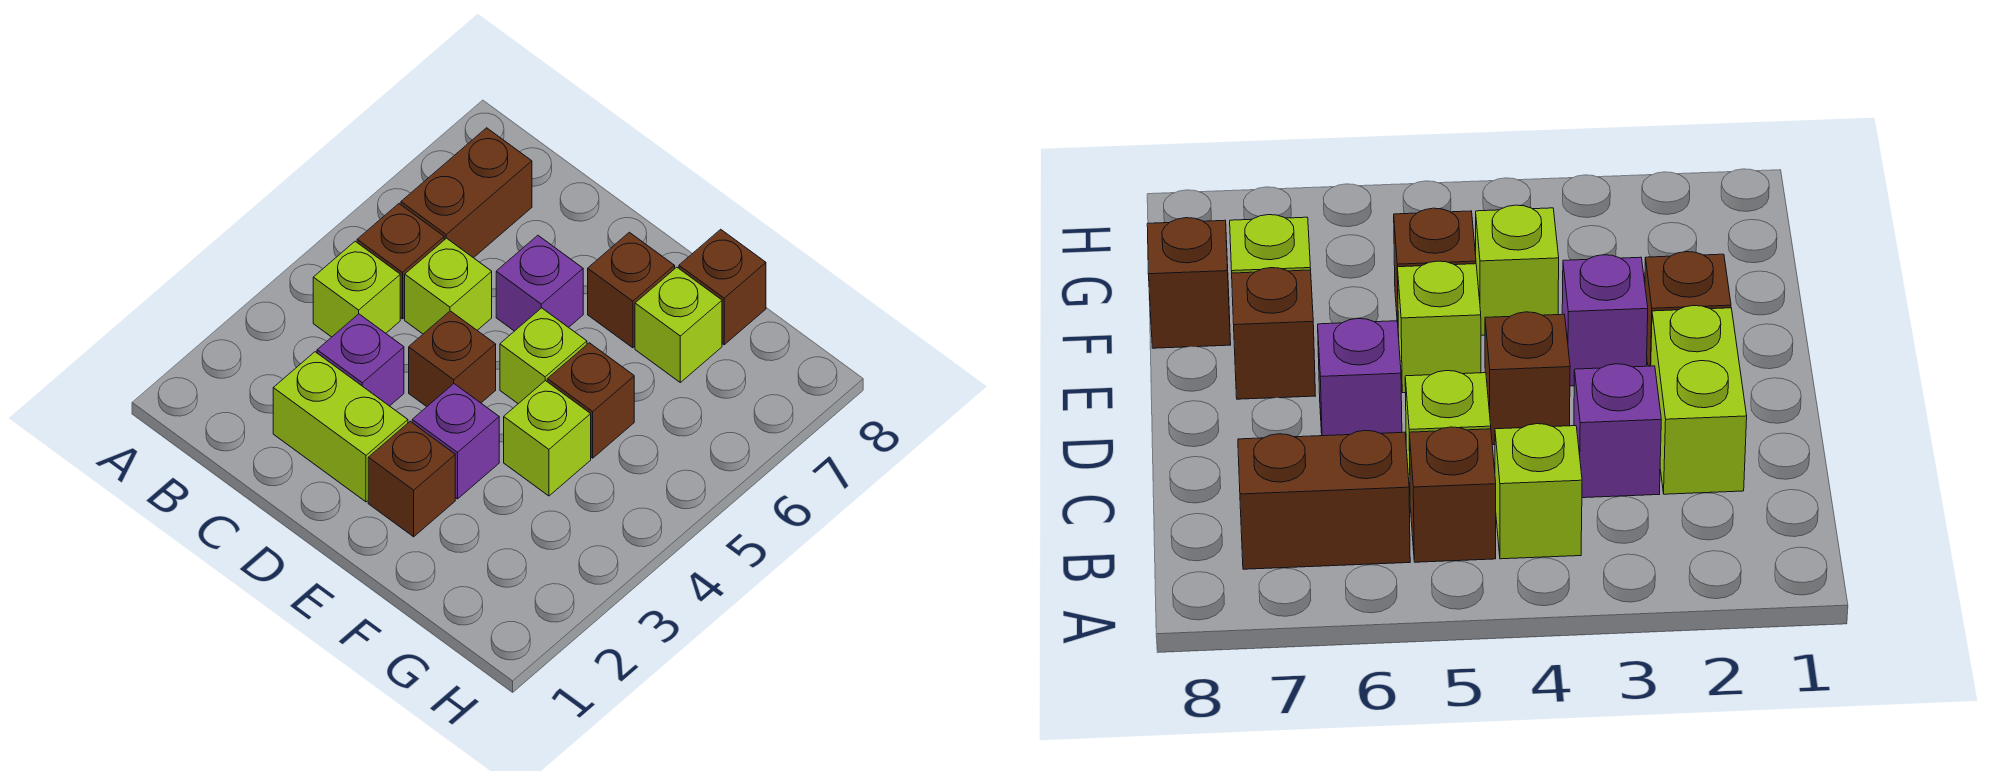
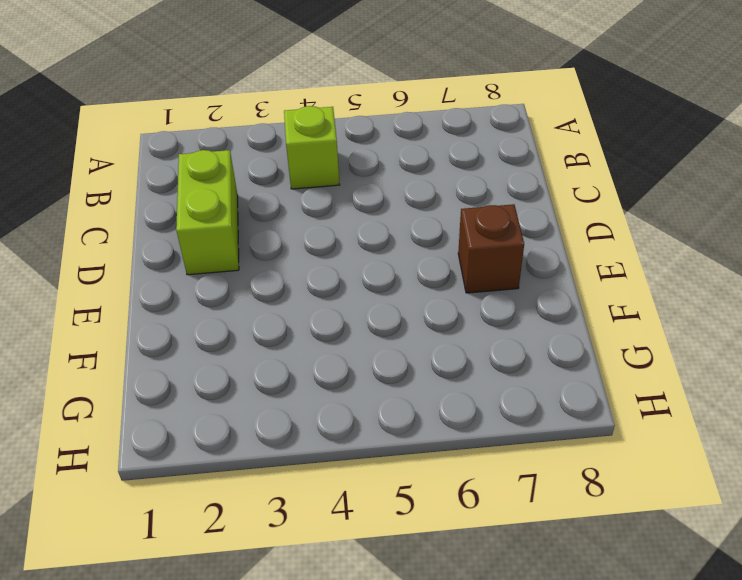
none -> brown 1x1 brick [357,204,444,319]
none -> brown 1x2 brick [401,128,532,258]
none -> purple 1x1 brick [317,314,404,406]

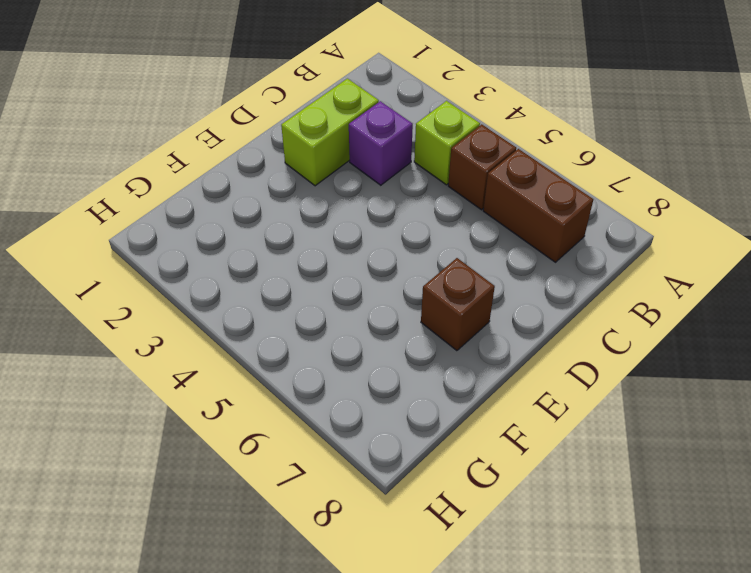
none -> lime 1x1 brick [405,238,492,334]
none -> brown 1x1 brick [409,311,496,407]
none -> purple 1x1 brick [496,236,583,331]

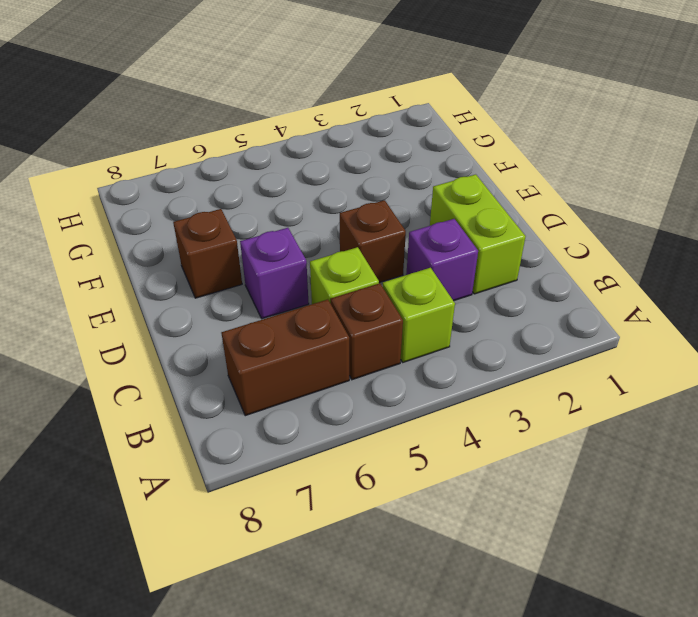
none -> brown 1x1 brick [368,421,455,537]
none -> purple 1x1 brick [412,384,499,499]
none -> lime 1x1 brick [500,308,587,404]

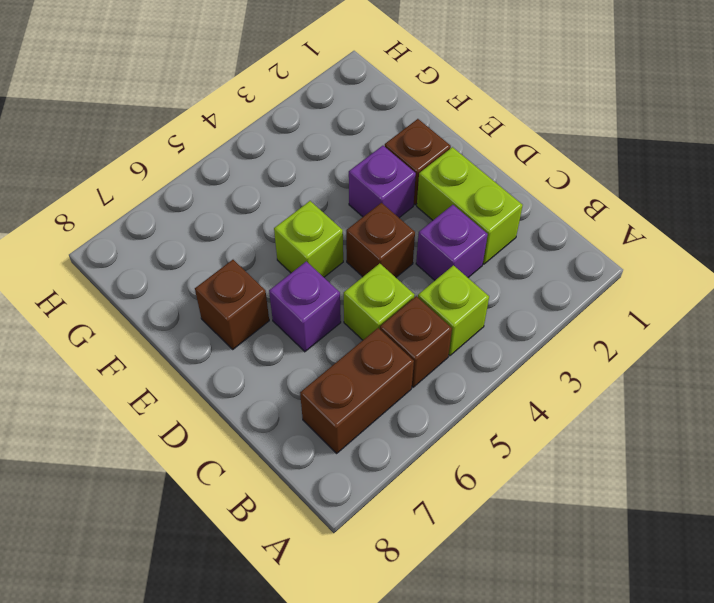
none -> lime 1x1 brick [504,381,591,496]
none -> brown 1x1 brick [547,343,634,458]
none -> lime 1x1 brick [635,267,722,382]

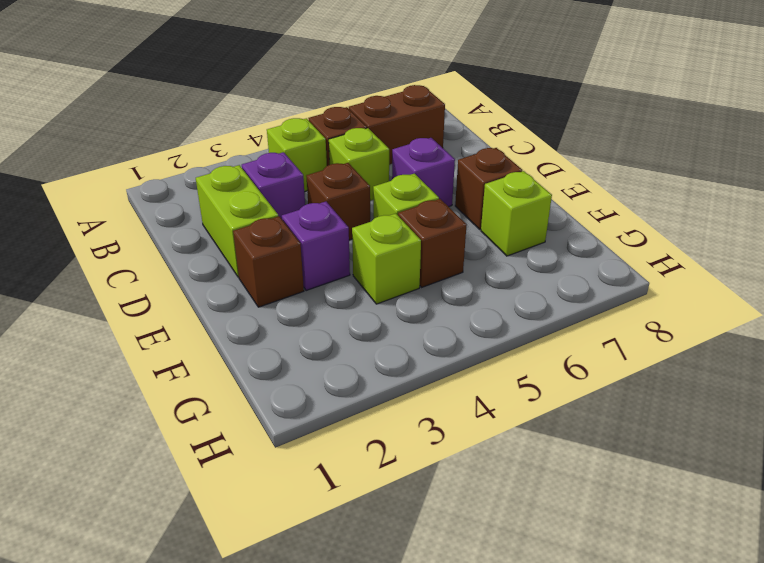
none -> brown 1x1 brick [679,229,766,345]

